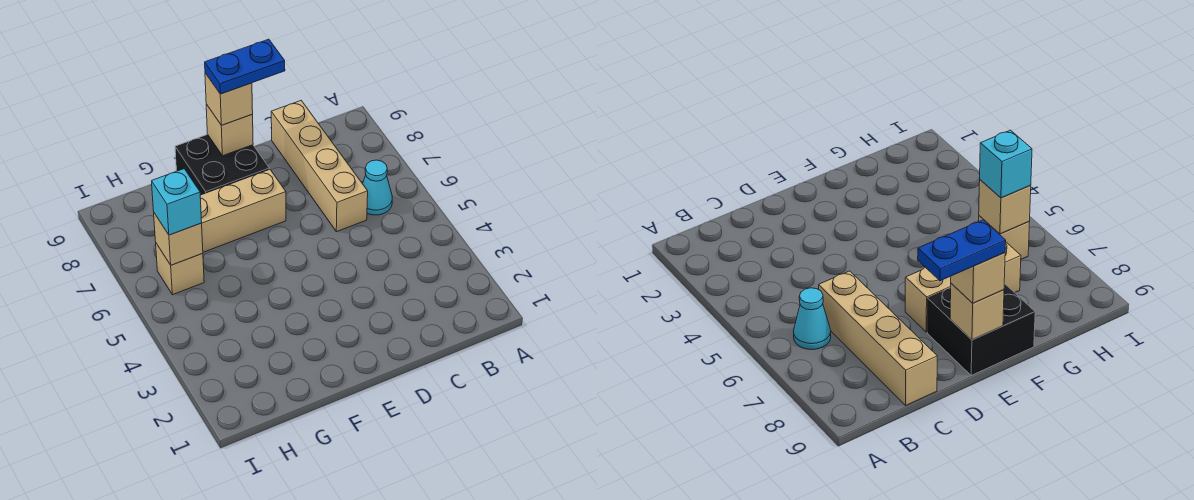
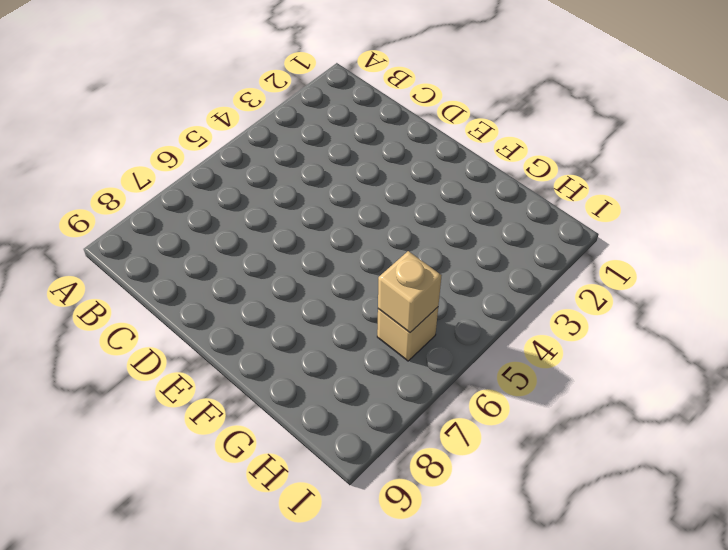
none -> cyan 1x1 cone [363,160,392,215]
none -> tan 1x4 brick [271,101,368,232]

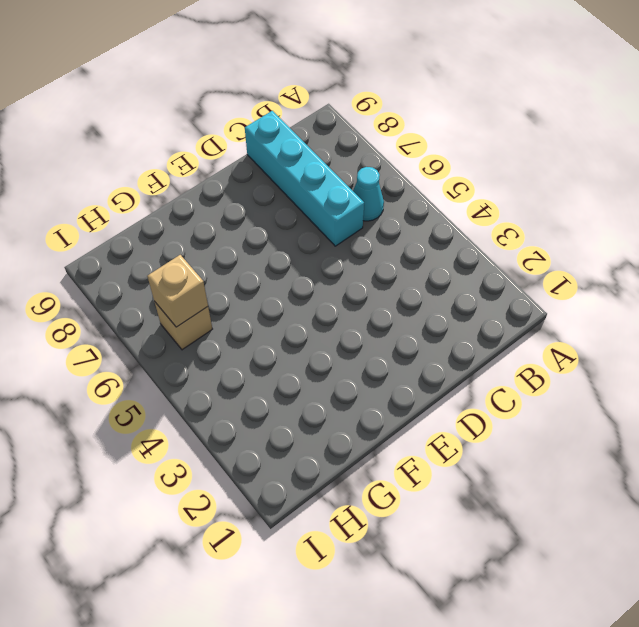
cyan 1x4 brick [245,111,364,246] -> tan 1x4 brick [271,101,368,232]
none -> tan 1x3 brick [200,169,286,252]
none -> black 2x2 brick [175,134,269,195]

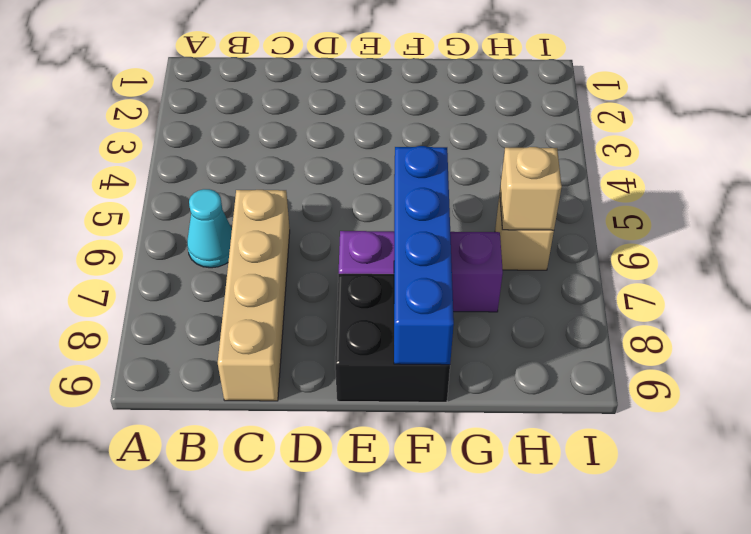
purple 1x3 brick [339,231,503,312] -> tan 1x3 brick [200,169,286,252]
blue 1x4 brick [394,146,454,365] -> none
none -> tan 1x1 brick [206,104,253,156]
none -> tan 1x1 brick [205,73,253,125]

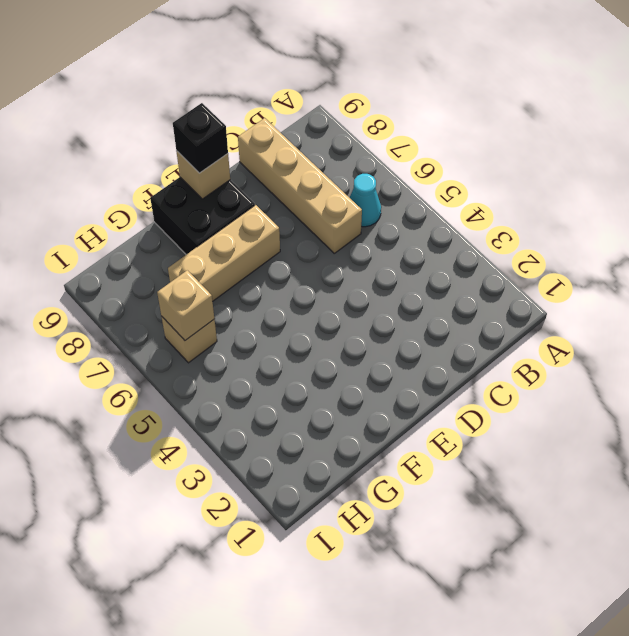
black 1x1 brick [173,103,228,173] -> tan 1x1 brick [205,73,253,125]
none -> cyan 1x1 brick [152,169,202,235]
none -> blue 1x2 plate [205,39,285,94]

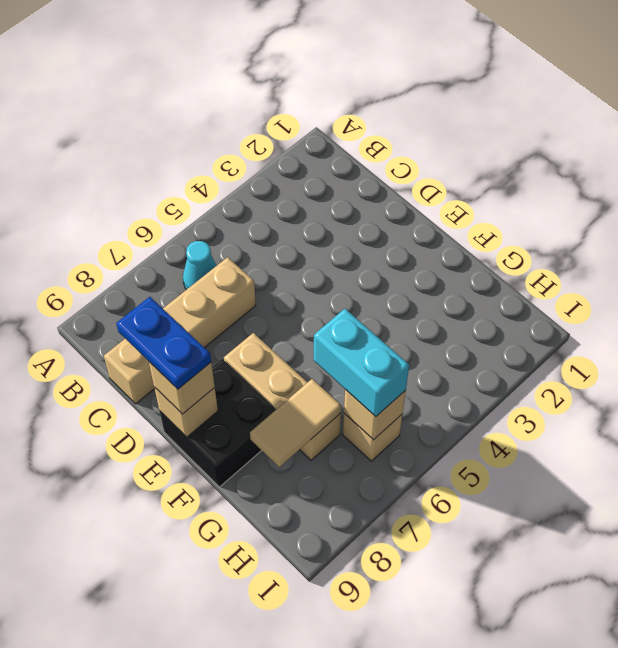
cyan 1x2 brick [314,309,409,417] -> cyan 1x1 brick [152,169,202,235]
tan 1x2 tile [250,379,341,467] -> none

